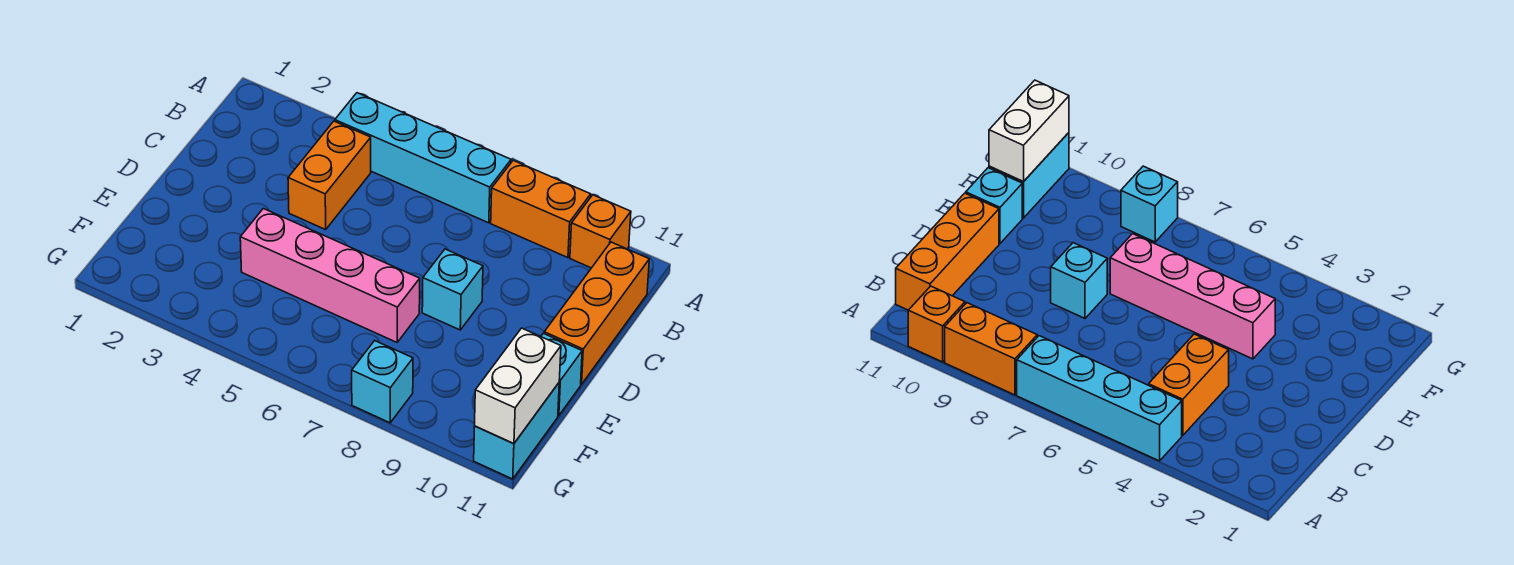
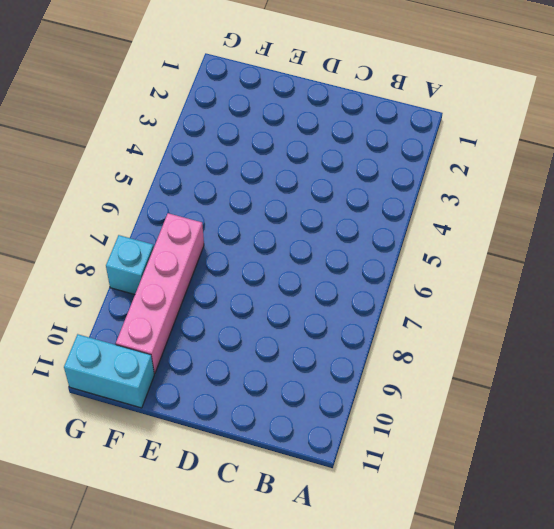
pink 1x4 brick [116,213,204,374] -> pink 1x4 brick moved to [240,209,420,342]
none -> cyan 1x4 brick [335,93,511,223]
none -> orange 1x2 brick [491,160,591,258]

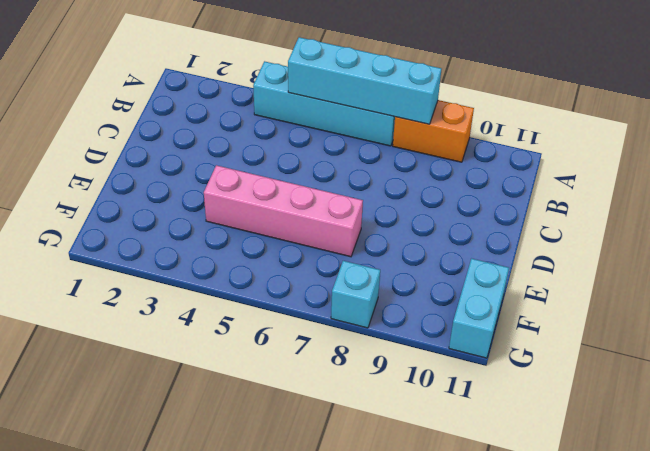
cyan 1x4 brick [288,37,441,124] -> none
none -> orange 1x1 brick [570,195,631,268]
none -> orange 1x2 brick [288,121,371,230]

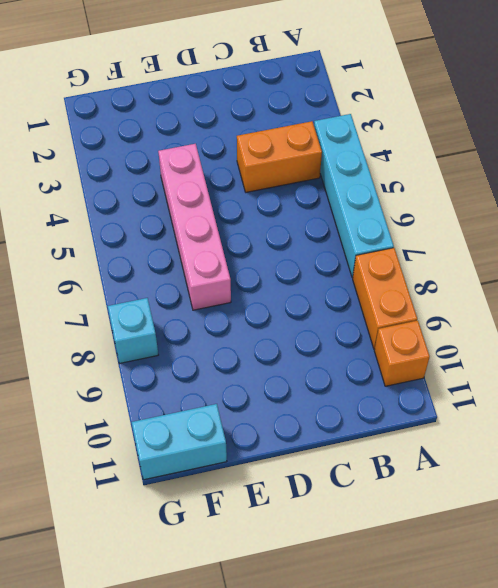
none -> orange 1x3 brick [544,242,649,384]
none -> cyan 1x1 brick [422,249,483,330]

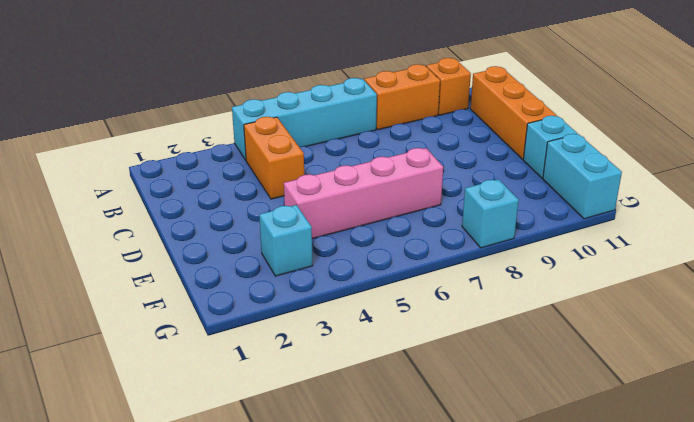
cyan 1x1 brick [259,205,312,276] -> cyan 1x1 brick moved to [422,249,483,330]
none -> white 1x2 brick [475,328,561,444]

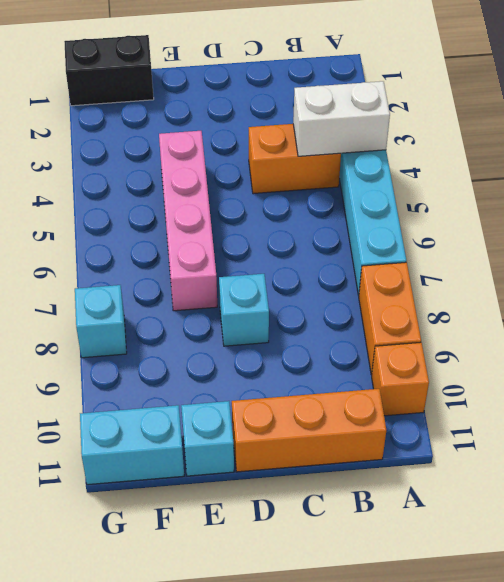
white 1x2 brick [293,81,390,156] -> white 1x2 brick moved to [475,328,561,444]
black 1x2 brick [64,35,154,106] -> none

